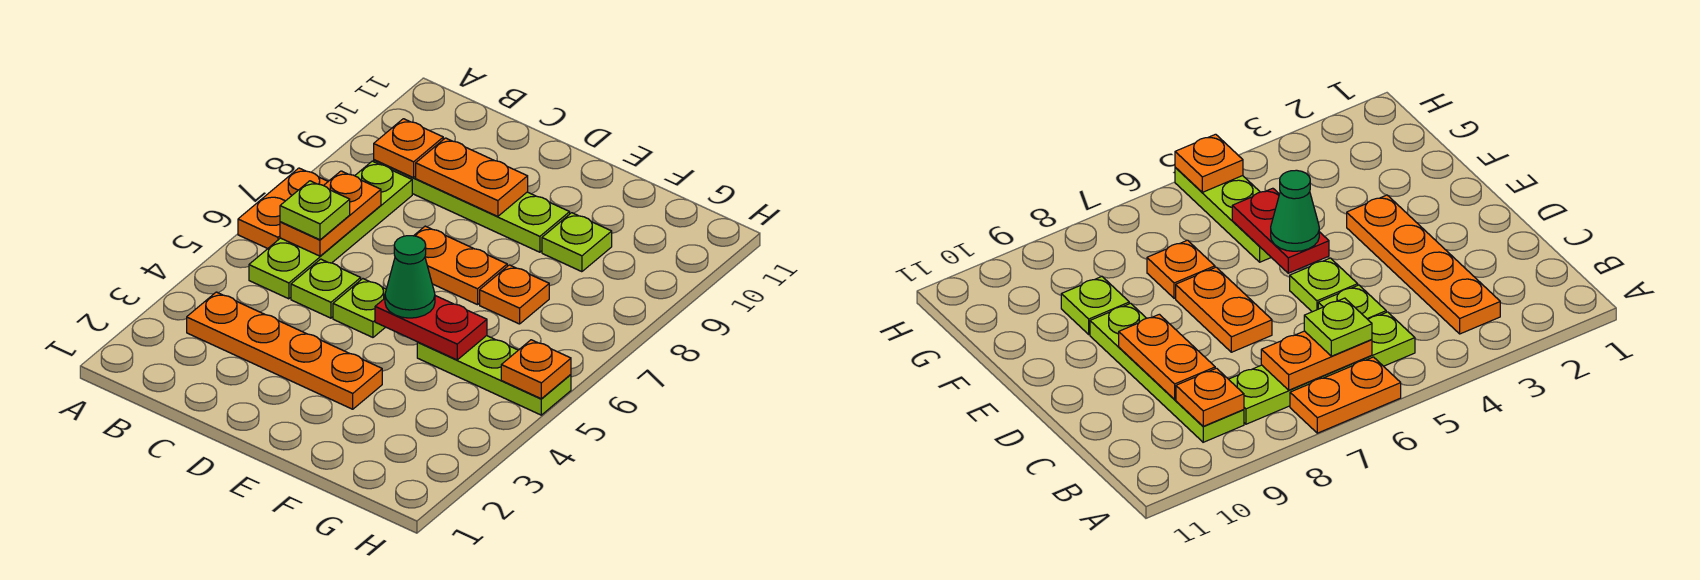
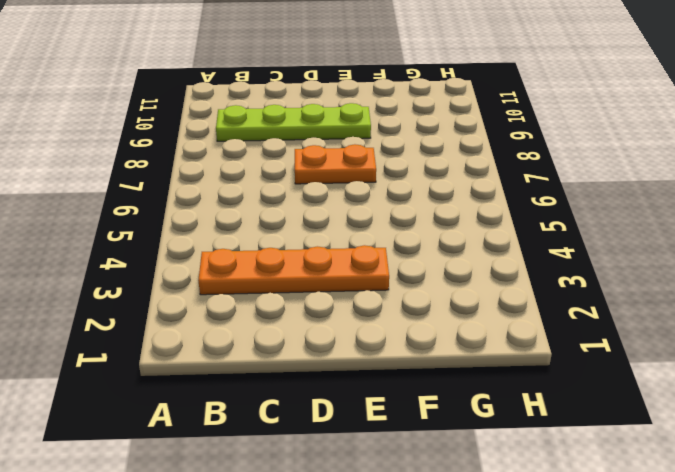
none -> orange 1x2 plate [238,168,328,249]
none -> lime 1x4 plate [249,161,412,299]
none -> lime 1x1 plate [291,259,361,318]

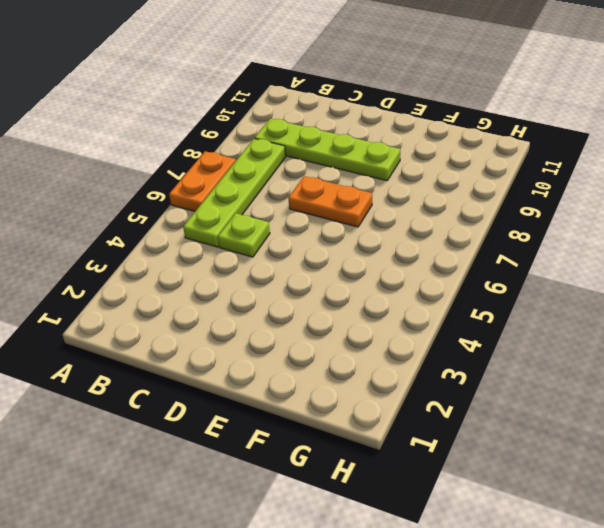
none -> orange 1x4 plate [187,292,382,409]
none -> lime 1x1 plate [333,279,386,337]
none -> lime 1x3 plate [417,336,571,415]

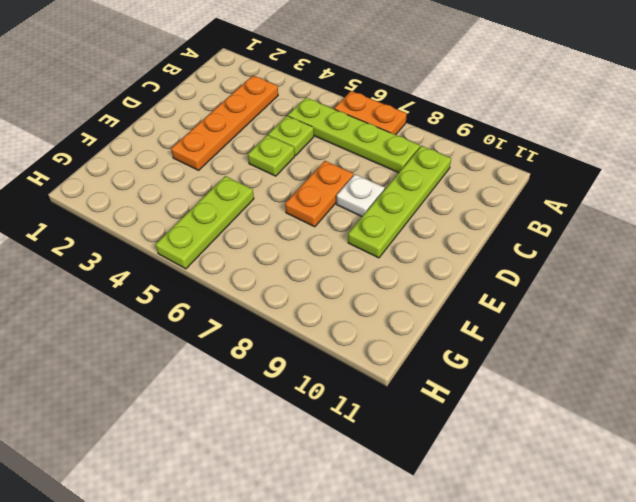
white 1x1 plate [336,174,385,216] -> none
none -> orange 1x1 plate [480,265,549,324]
none -> lime 1x1 plate [542,213,612,272]
none -> orange 1x2 plate [280,171,381,256]

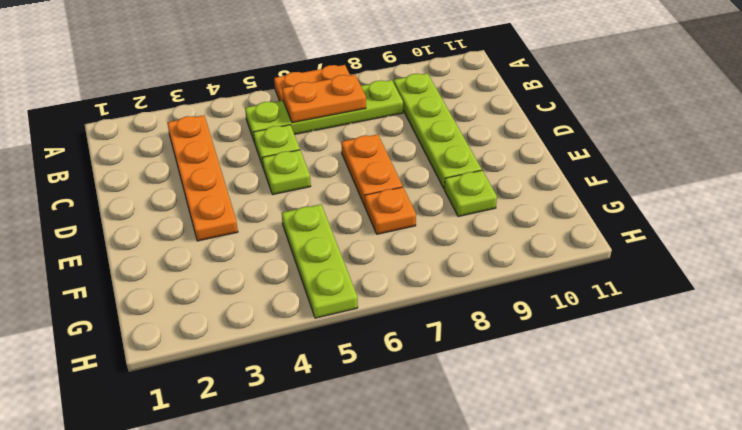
none -> orange 1x1 plate [374,119,443,178]
none -> orange 1x2 plate [416,138,528,216]
none -> red 1x2 plate [375,296,487,360]

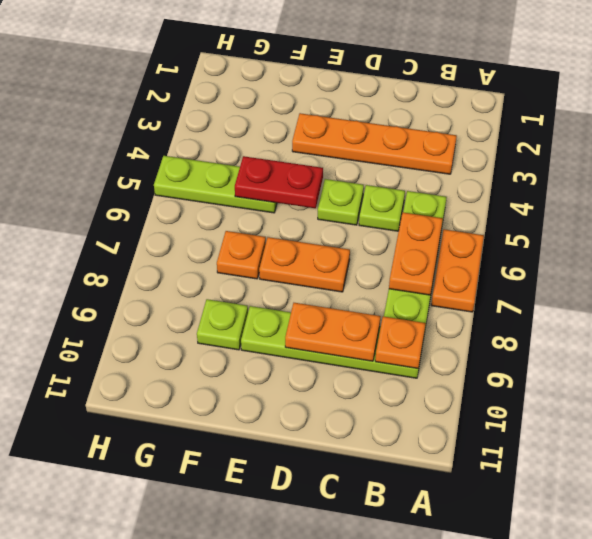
none -> orange 1x1 plate [501,340,571,399]
none -> lime 1x1 plate [280,181,350,240]
none -> green 1x1 cone [385,236,435,318]

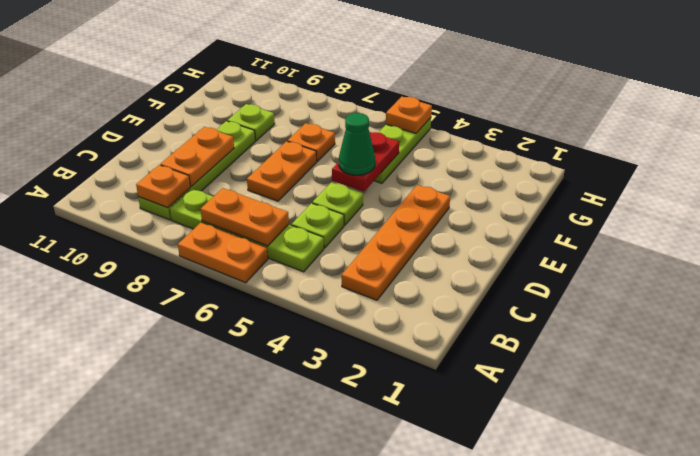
none -> lime 1x1 plate [280,181,350,240]

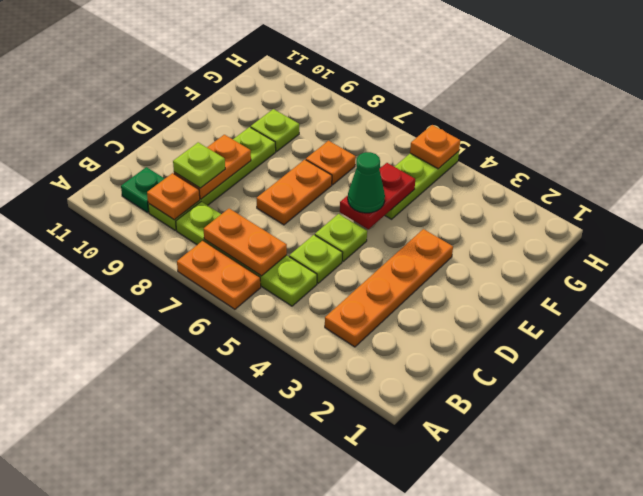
green 1x1 plate [121,167,165,212] -> none
lime 1x1 plate [173,142,225,188] -> lime 1x1 plate moved to [280,181,350,240]

